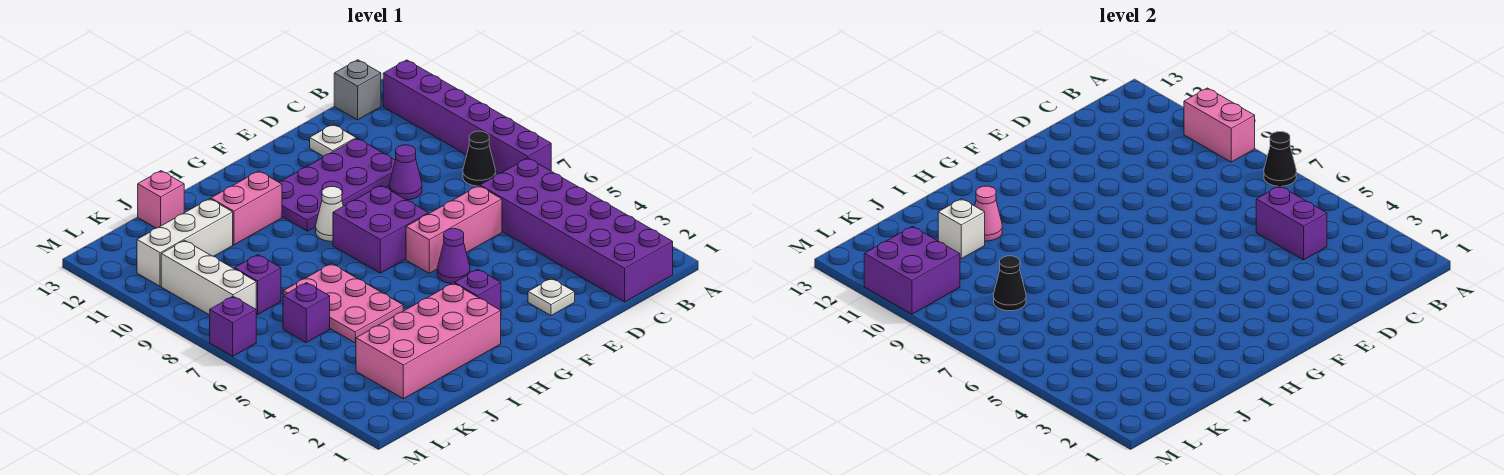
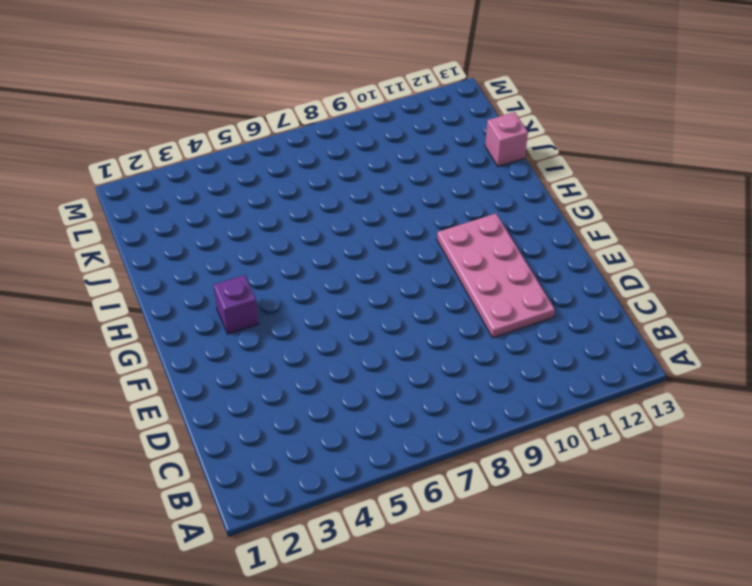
pink 2x4 plate [437,214,555,338] -> purple 2x4 plate [279,138,395,231]
none -> purple 1x6 brick [383,60,551,174]
none -> purple 2x6 brick [480,158,673,302]
none -> black 1x1 cone [463,131,495,186]

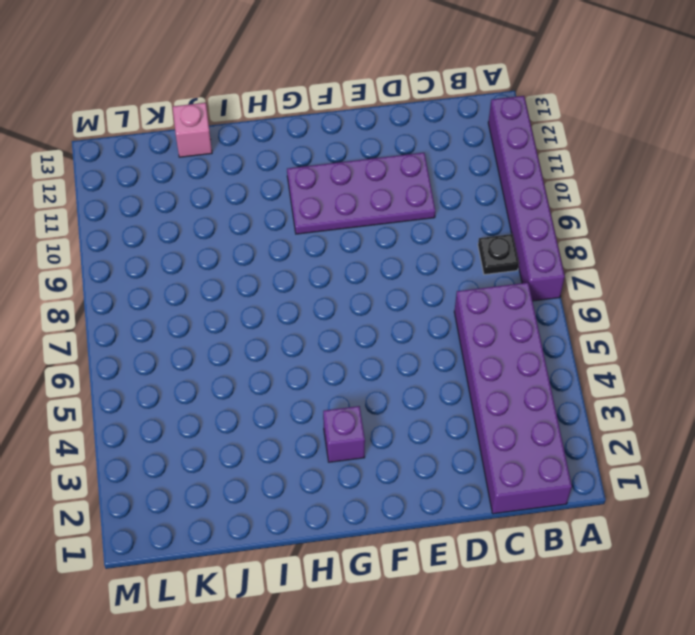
black 1x1 plate [478,234,519,275] -> black 1x1 cone [463,131,495,186]
none -> grey 1x1 brick [334,60,381,120]
none -> pink 1x3 brick [406,186,502,273]
none -> purple 1x1 cone [389,145,422,200]

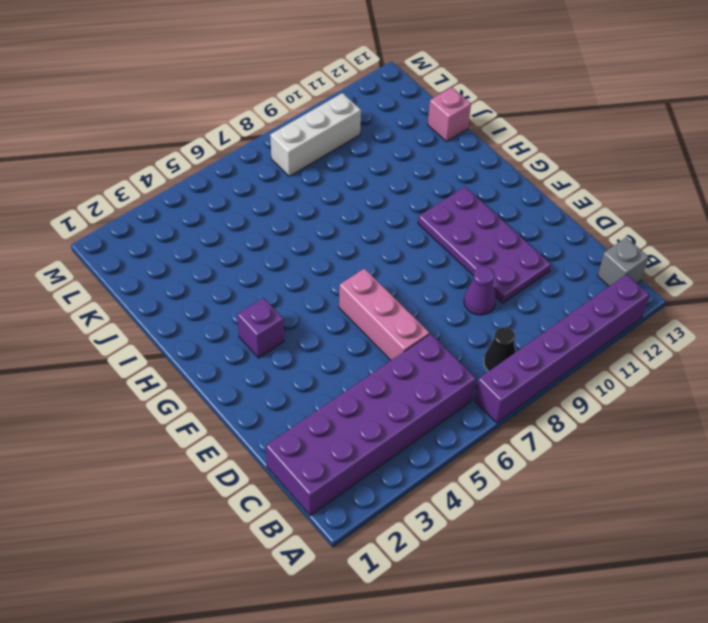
none -> white 1x1 plate [310,124,356,156]
none -> white 1x1 plate [528,278,575,316]
none -> purple 1x1 cone [437,229,470,284]

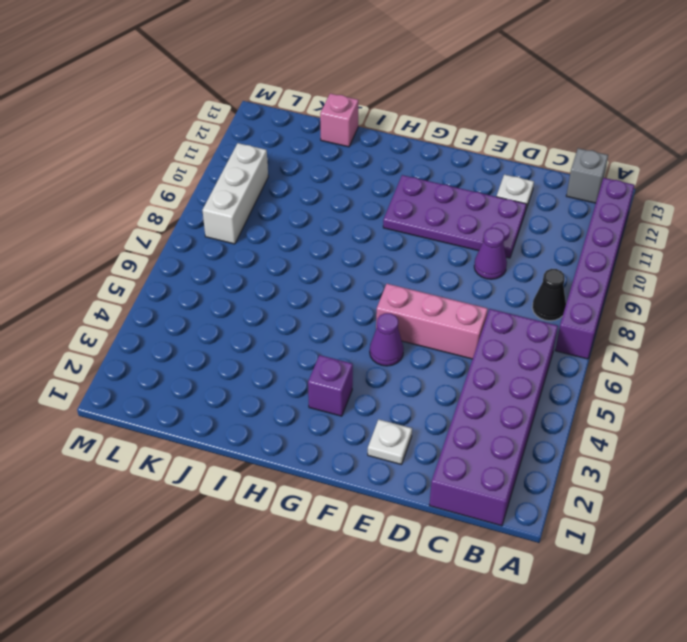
none -> purple 2x2 brick [333,185,428,273]
none -> white 1x1 cone [316,187,343,241]
none -> pink 2x4 brick [356,283,501,399]

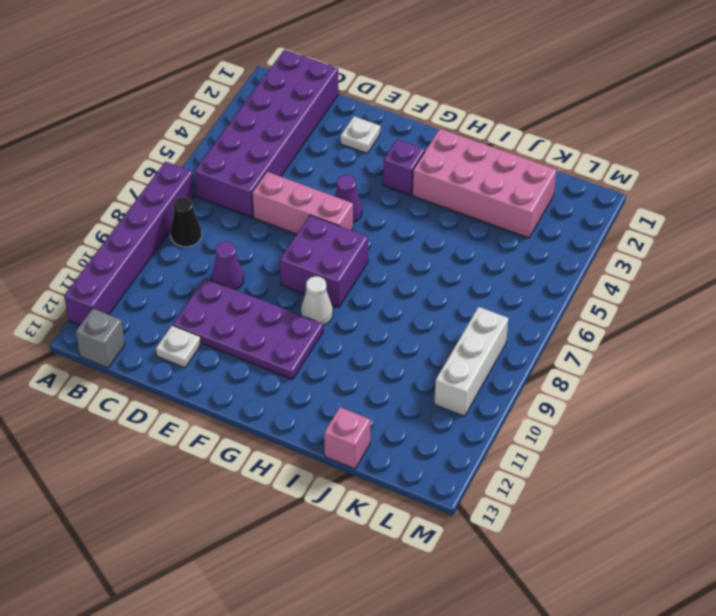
none -> pink 1x2 brick [211,171,282,245]
none -> pink 2x3 plate [283,264,403,343]
none -> white 1x3 brick [137,199,233,286]

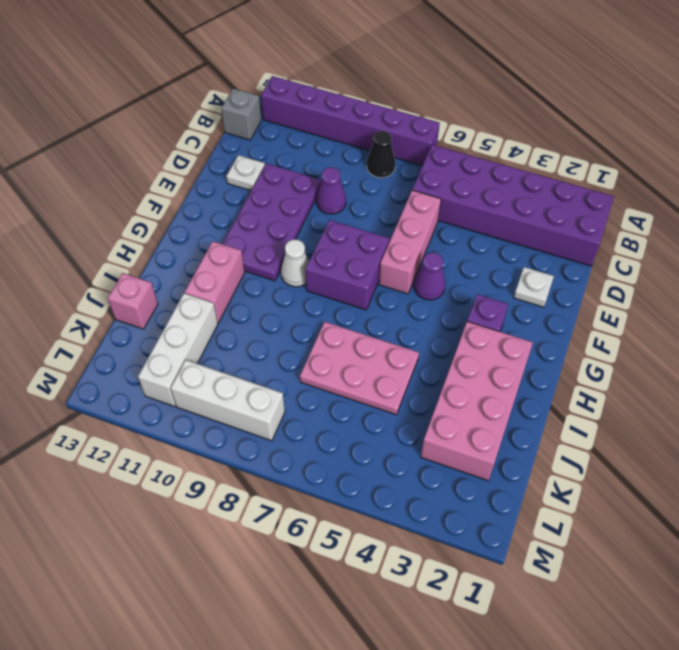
none -> purple 1x1 brick [283,283,330,343]
none -> purple 1x1 brick [235,255,281,314]
none -> purple 1x1 brick [210,296,256,356]

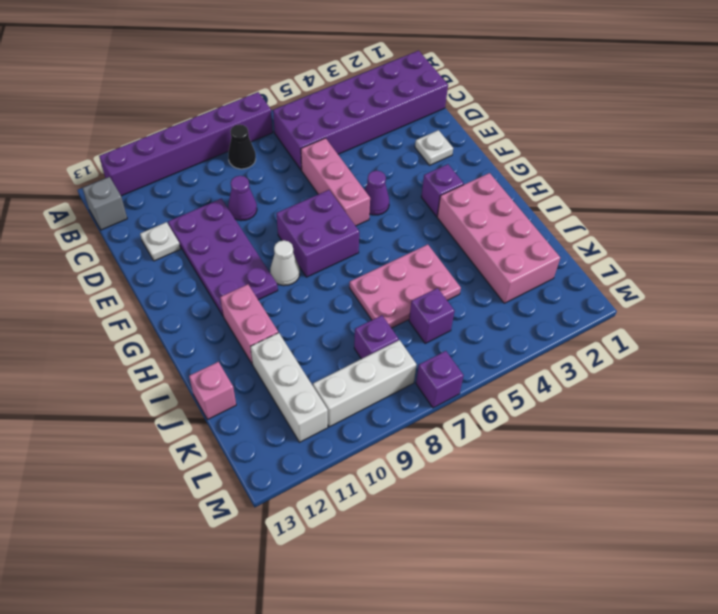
none -> black 1x1 cone [1264,132,1296,186]
none -> pink 1x2 brick [1184,88,1255,162]
none -> purple 1x2 brick [1256,186,1327,260]

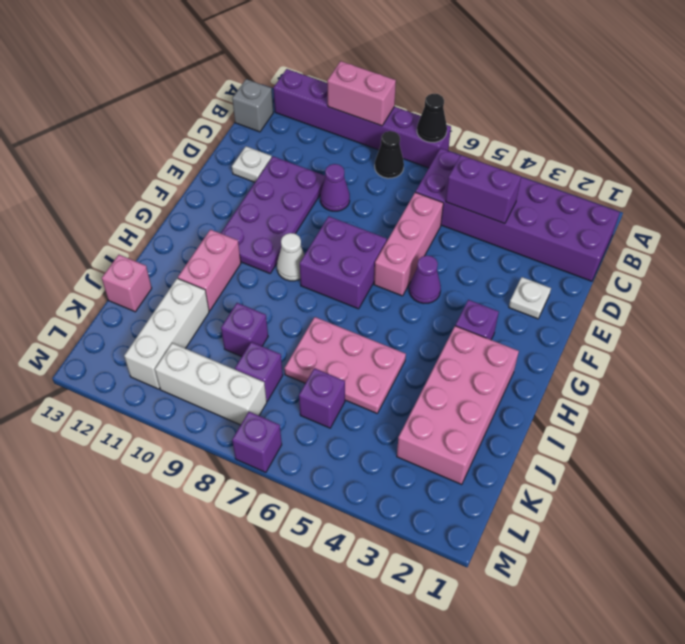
purple 1x1 brick [221,303,268,357] -> none
none -> pink 1x1 cone [975,186,1002,241]
none -> white 1x1 brick [938,199,985,259]
none -> black 1x1 cone [994,256,1026,311]

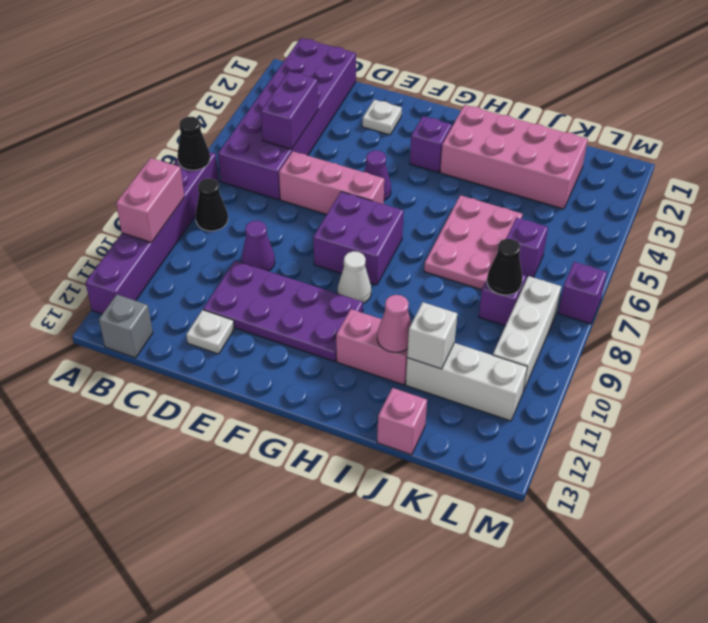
none -> purple 2x2 brick [864,226,960,314]

